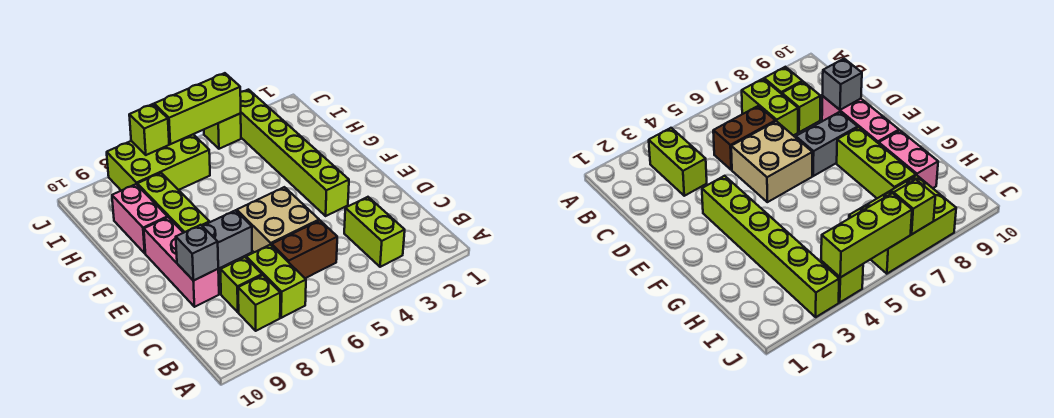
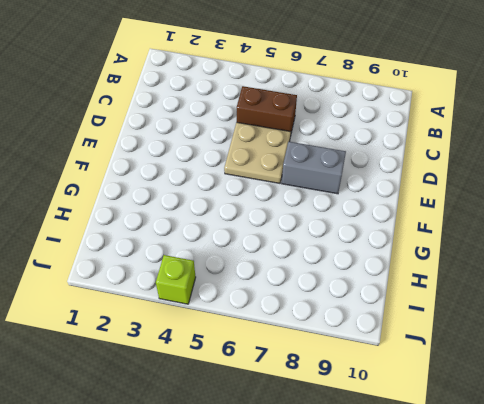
tan 2x2 plate [224,122,291,183] -> tan 2x2 brick [237,187,319,252]
none -> lime 1x2 brick [344,197,405,267]
none -> lime 1x2 brick [246,245,306,318]
none -> lime 1x1 brick [238,275,280,331]

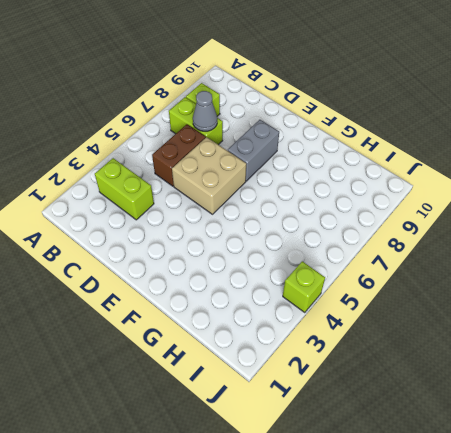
grey 1x1 cone [193,91,217,131] -> none
none -> lime 1x1 brick [220,257,262,312]
none -> pink 1x3 brick [144,217,219,307]
none -> lime 1x6 brick [240,90,349,216]

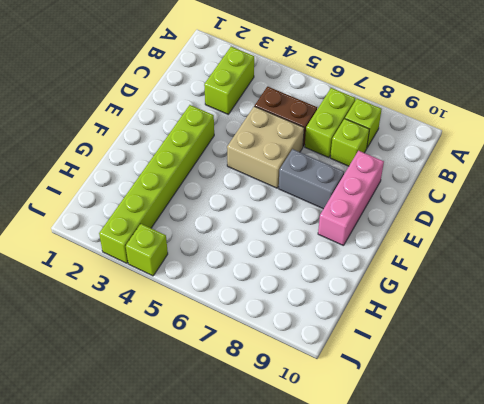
none -> lime 1x3 brick [137,173,210,233]
none -> pink 1x2 brick [112,184,167,253]
none -> lime 2x3 brick [107,135,210,191]

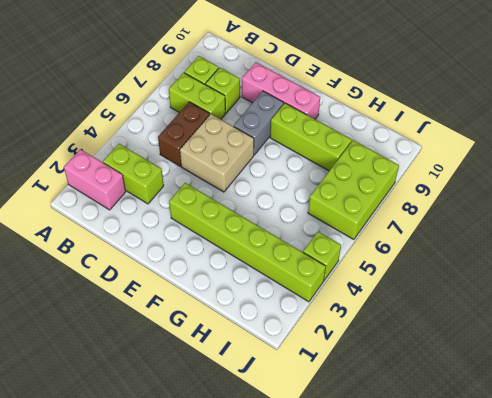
pink 1x2 brick [64,149,126,210] -> pink 1x2 brick moved to [112,184,167,253]
none -> grey 1x1 brick [176,225,218,281]
none -> lime 1x3 brick [154,73,241,144]
none -> lime 1x1 brick [129,104,169,155]

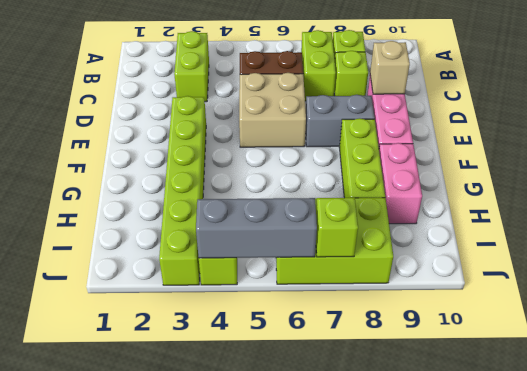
tan 1x1 brick [370,41,410,94] -> grey 1x1 brick [176,225,218,281]
grey 1x3 brick [196,198,317,258] -> lime 1x3 brick [154,73,241,144]

